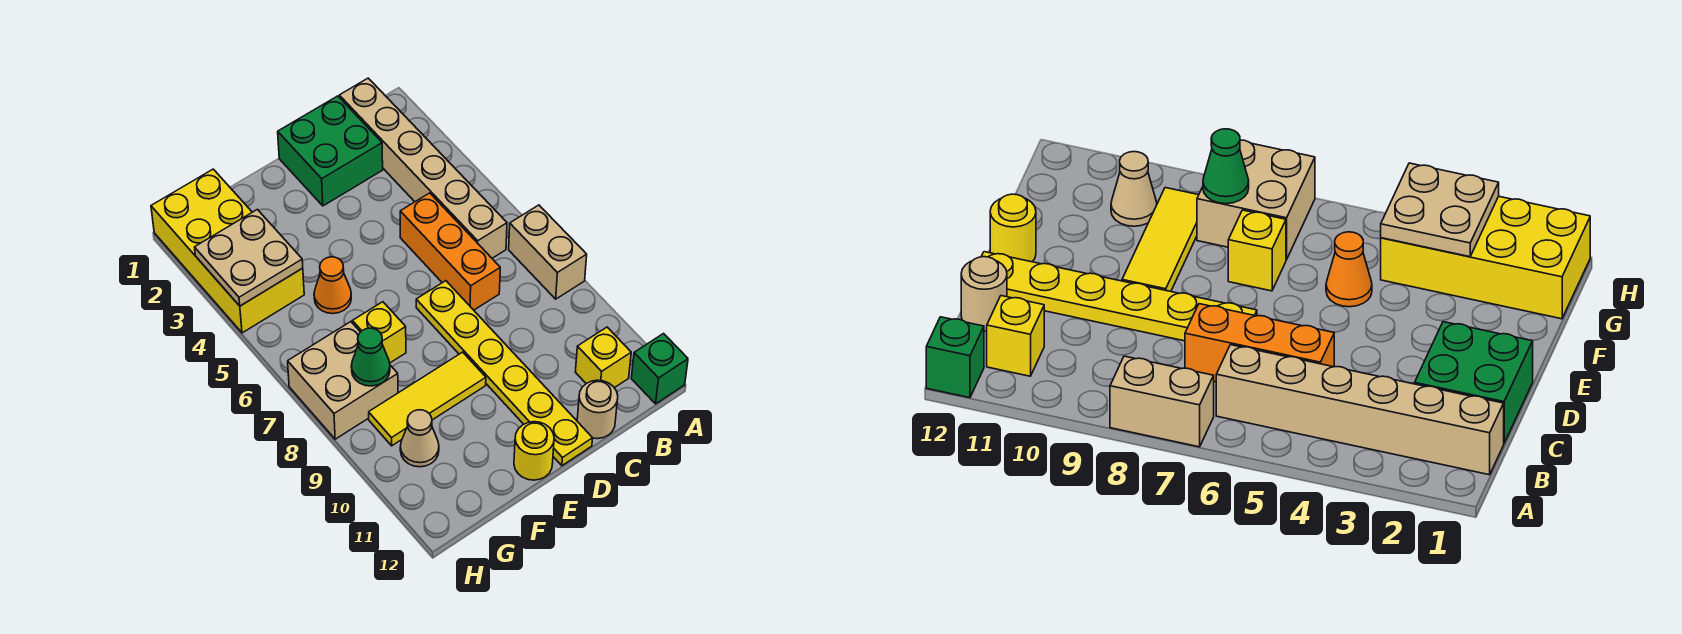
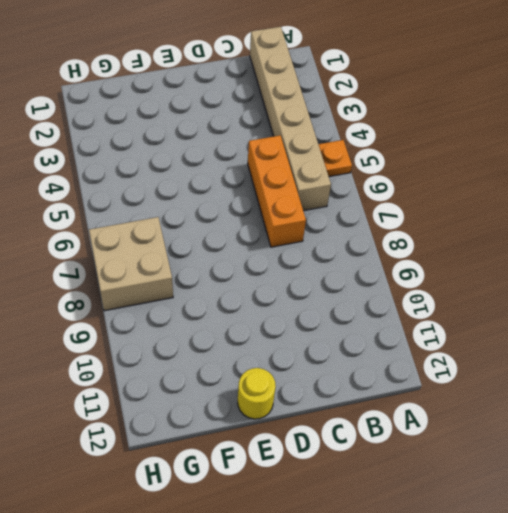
orange 1x1 plate [318,140,352,177] -> none
none -> tan 1x2 brick [509,205,587,299]
none -> green 1x1 brick [631,334,688,404]
none -> yellow 1x1 brick [575,327,631,388]

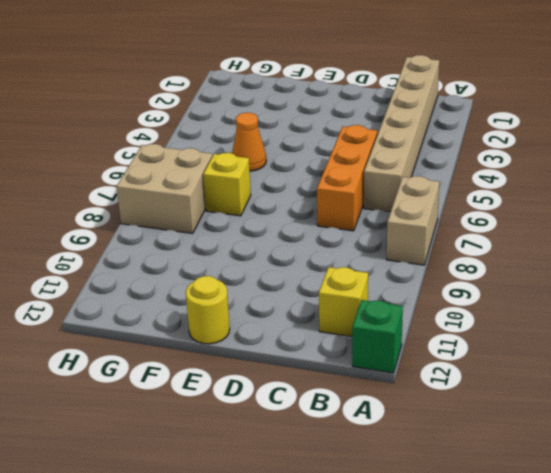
none -> green 2x2 brick [278,96,383,206]
none -> tan 1x1 round brick [577,380,618,439]
none -> yellow 1x6 plate [416,281,593,466]

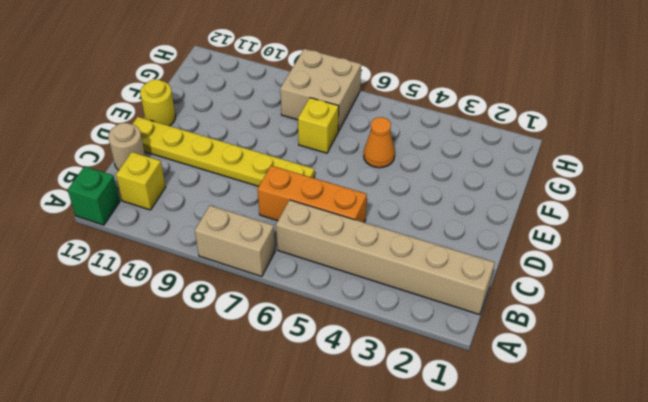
none -> green 2x2 brick [278,96,383,206]
none -> yellow 1x3 tile [369,352,486,446]
none -> yellow 2x4 brick [151,169,304,333]

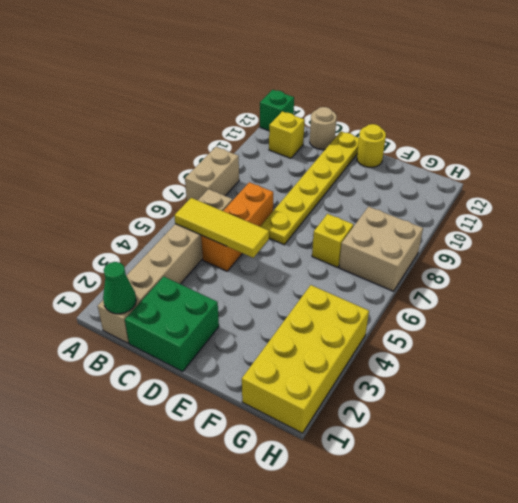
green 1x1 cone [103,262,136,314] -> green 1x1 cone moved to [351,328,390,386]
yellow 1x3 tile [174,198,269,258] -> yellow 1x3 tile moved to [369,352,486,446]
none -> orange 1x1 cone [314,257,351,314]
none -> tan 1x1 cone [400,410,439,467]
none -> tan 2x2 plate [195,209,303,306]

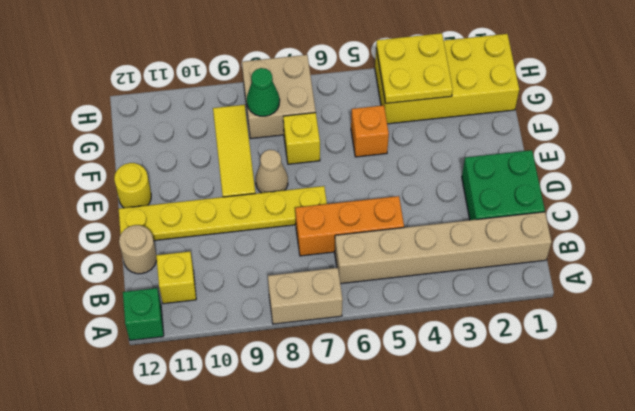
tan 1x1 cone [256,150,288,193] -> tan 1x1 cone moved to [400,410,439,467]
orange 1x1 brick [351,105,389,157] -> orange 1x1 cone [314,257,351,314]
yellow 2x2 plate [376,33,453,103] -> tan 2x2 plate [195,209,303,306]

